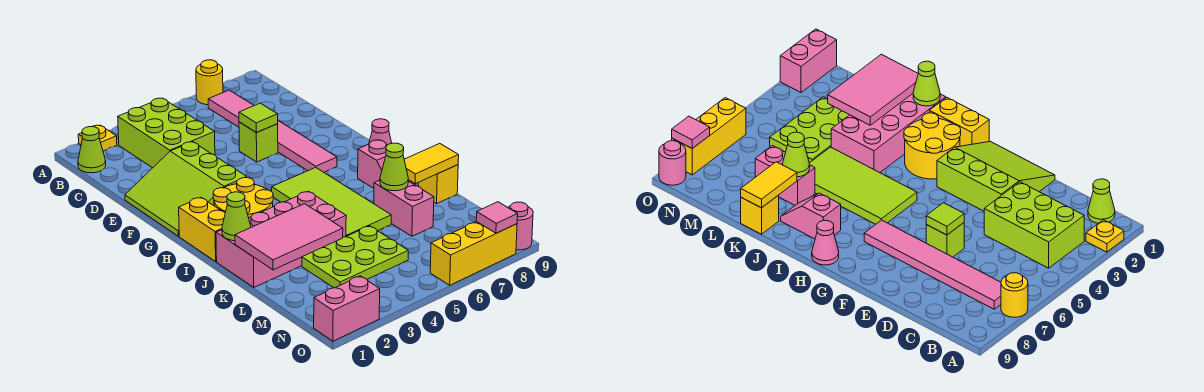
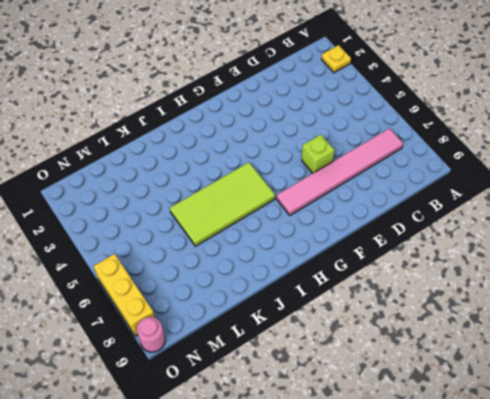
none -> yellow 1x1 round brick [196,60,223,105]
none -> lime 1x1 cone [78,127,106,173]
none -> lime 2x3 brick [118,98,215,168]

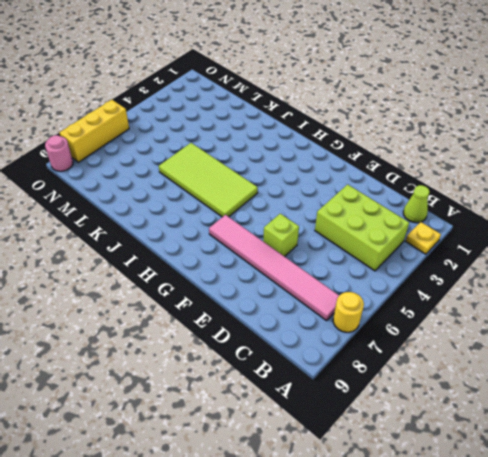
none -> lime 3x3 slope [125,142,247,236]
none -> yellow 1x2 brick [179,198,225,261]
none -> yellow 2x2 round brick [213,178,273,218]

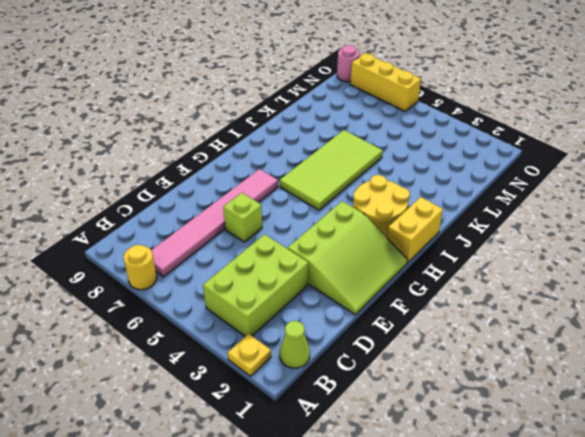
none -> pink 1x1 cone [369,119,392,145]
none -> pink 1x2 slope [358,140,415,188]
none -> pink 2x4 brick [216,191,346,287]

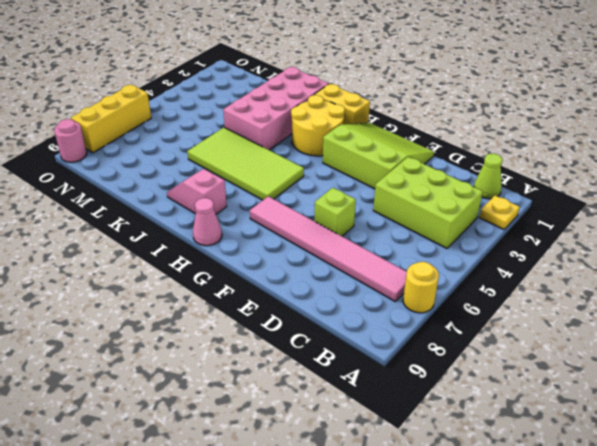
none -> pink 1x2 brick [374,180,434,236]
none -> yellow 1x1 brick [418,165,458,204]
none -> lime 2x3 plate [302,226,408,288]

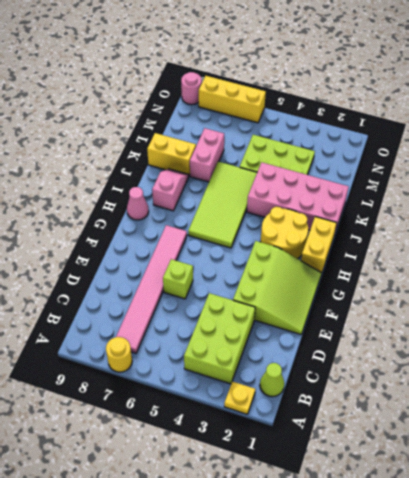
yellow 1x2 brick [147,133,196,175] -> yellow 1x1 brick [418,165,458,204]
none -> pink 1x2 brick [314,276,380,341]
none -> lime 1x1 tile [239,103,278,133]
none -> lime 1x1 cone [222,192,251,241]

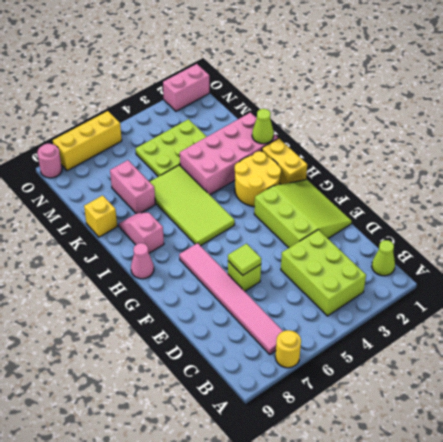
none -> yellow 1x1 plate [78,125,117,151]
none -> pink 2x3 tile [235,204,343,270]
none -> lime 1x1 cone [380,143,408,191]

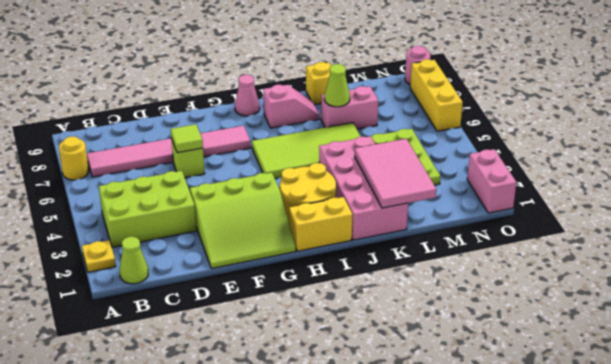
none -> lime 1x1 cone [222,192,251,241]
none -> yellow 1x2 tile [404,143,459,184]
none -> pink 1x1 tile [476,202,518,233]

